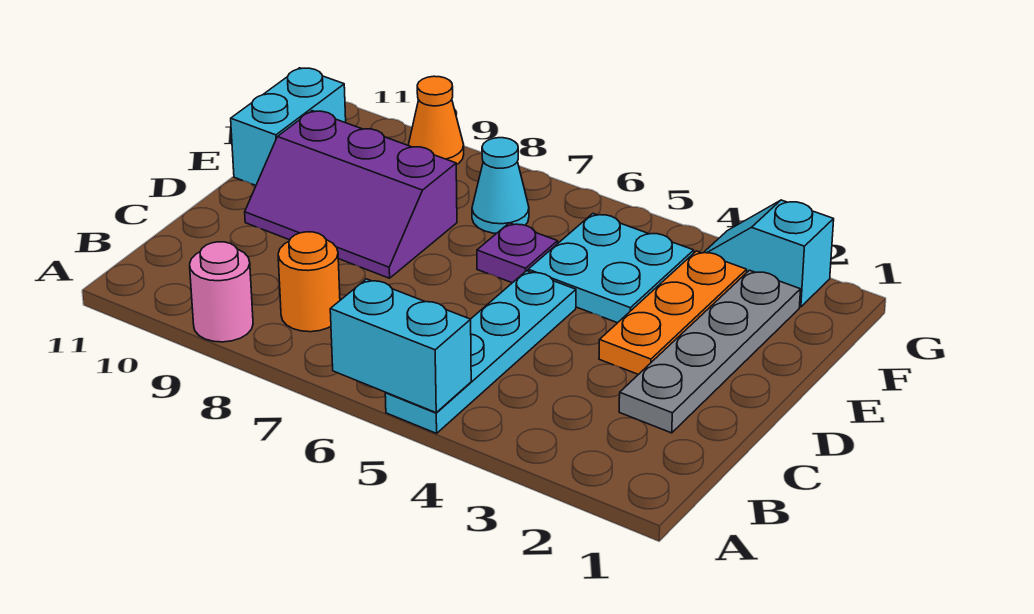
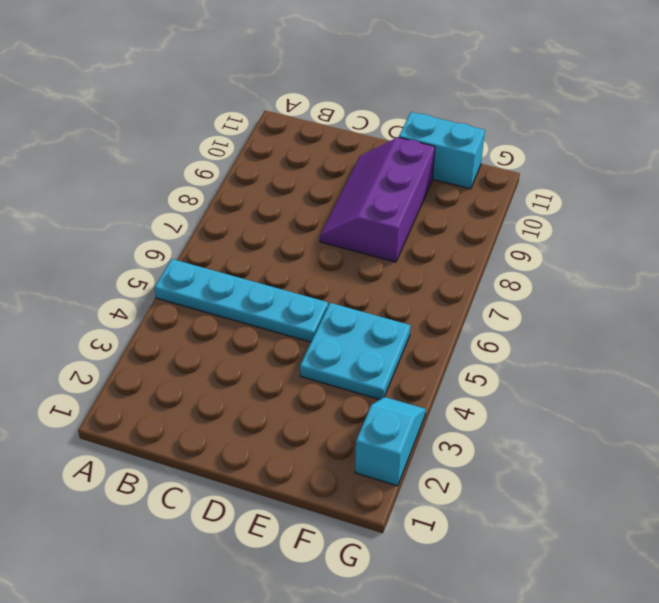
none -> pink 1x1 round brick [190,242,253,342]
none -> orange 1x1 round brick [278,232,340,332]
none -> grey 1x4 plate [619,270,801,433]

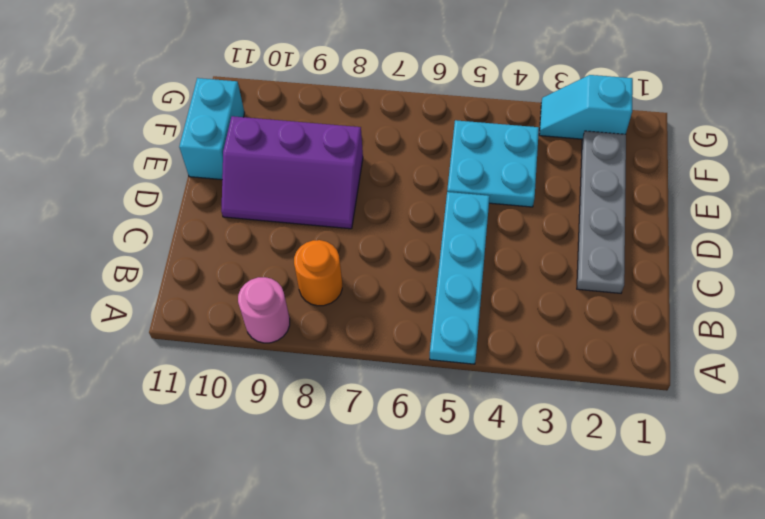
none -> orange 1x3 plate [599,251,747,375]
none -> purple 1x1 plate [477,223,558,283]
none -> cyan 1x1 cone [472,138,529,233]

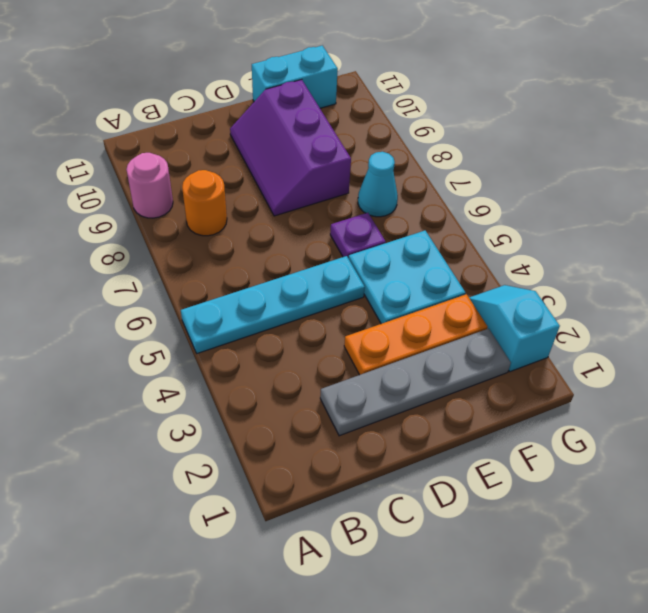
none -> orange 1x1 cone [408,76,464,165]
none -> cyan 1x2 brick [330,279,471,412]

